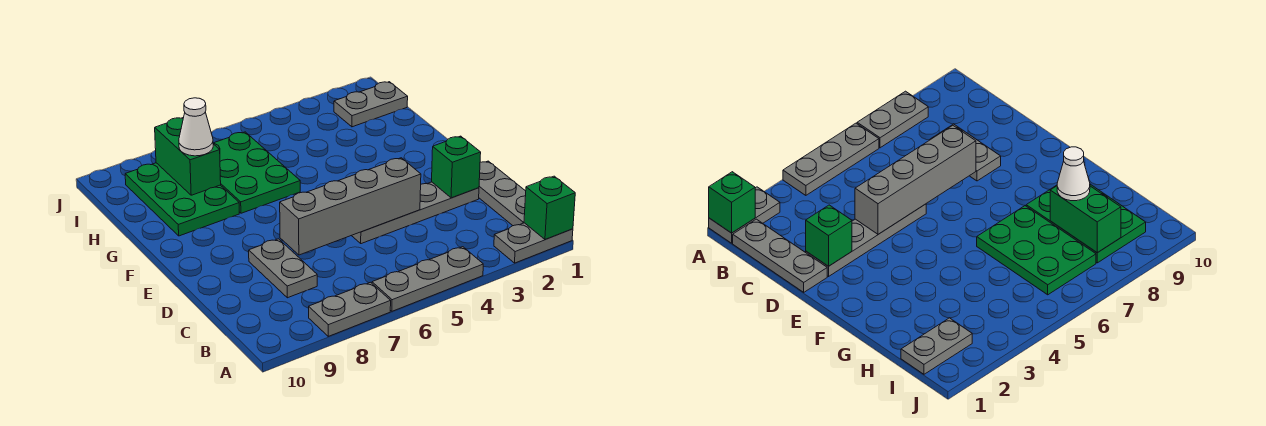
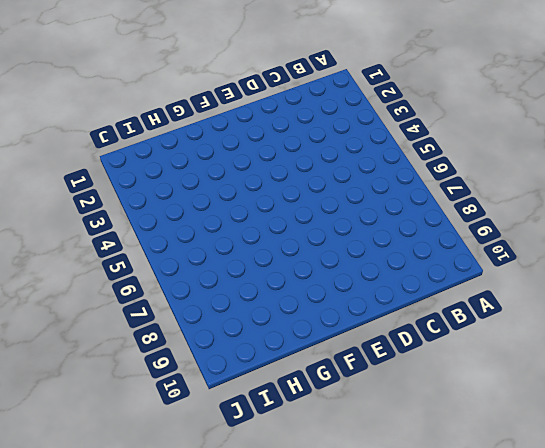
none -> grey 1x2 plate [494,223,573,263]
none -> grey 1x3 plate [372,247,483,311]
none -> grey 1x2 plate [309,282,391,336]

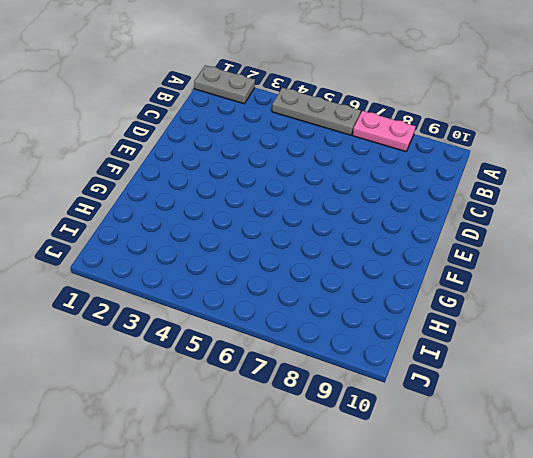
pink 1x2 plate [353,111,416,152] -> grey 1x2 plate [309,282,391,336]
none -> grey 1x3 plate [479,161,526,226]
none -> grey 1x2 plate [249,239,317,298]
none -> grey 1x4 plate [352,182,479,244]

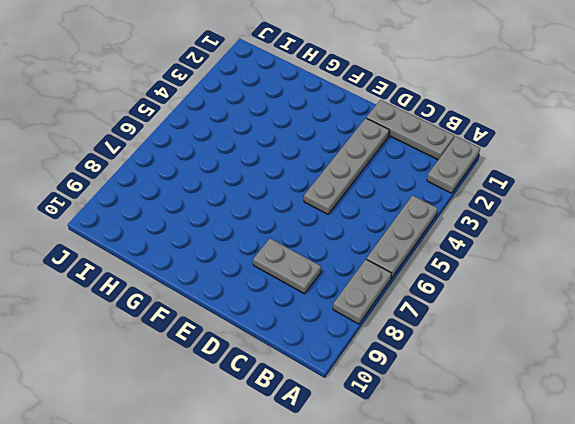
none -> green 2x3 plate [213,132,300,213]
none -> green 2x3 plate [125,163,239,236]
none -> grey 1x2 plate [334,82,408,127]

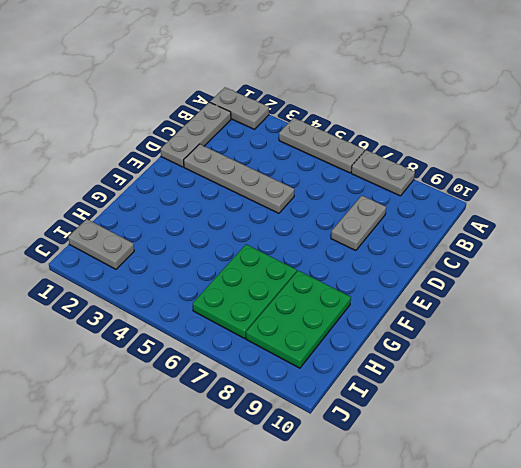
none -> green 1x1 brick [524,176,575,240]
none -> green 1x1 brick [432,136,481,198]
none -> grey 1x4 brick [280,158,421,255]

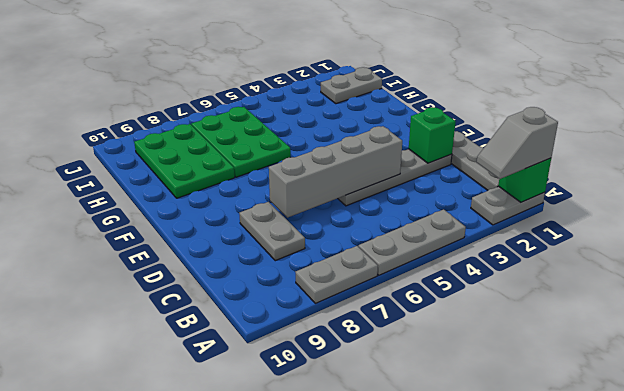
grey 1x2 slope [477,107,558,179] -> none
none -> green 1x2 brick [155,117,221,195]
none -> white 1x1 cone [179,98,213,156]

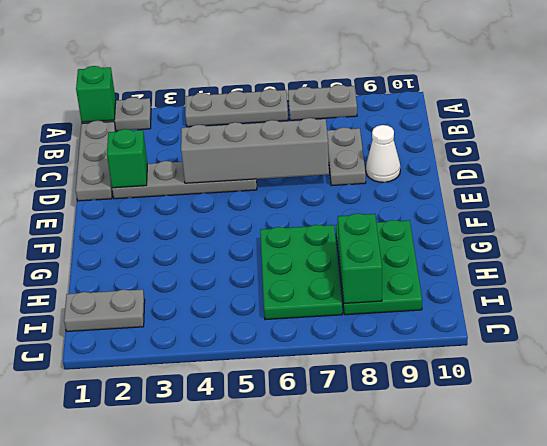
white 1x1 cone [366,125,400,182] -> white 1x1 cone moved to [179,98,213,156]

